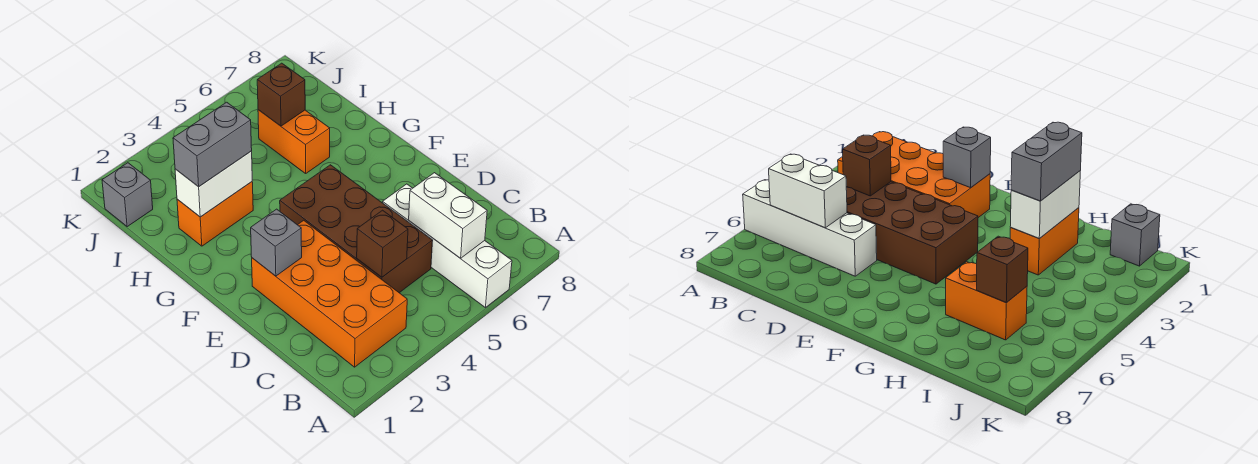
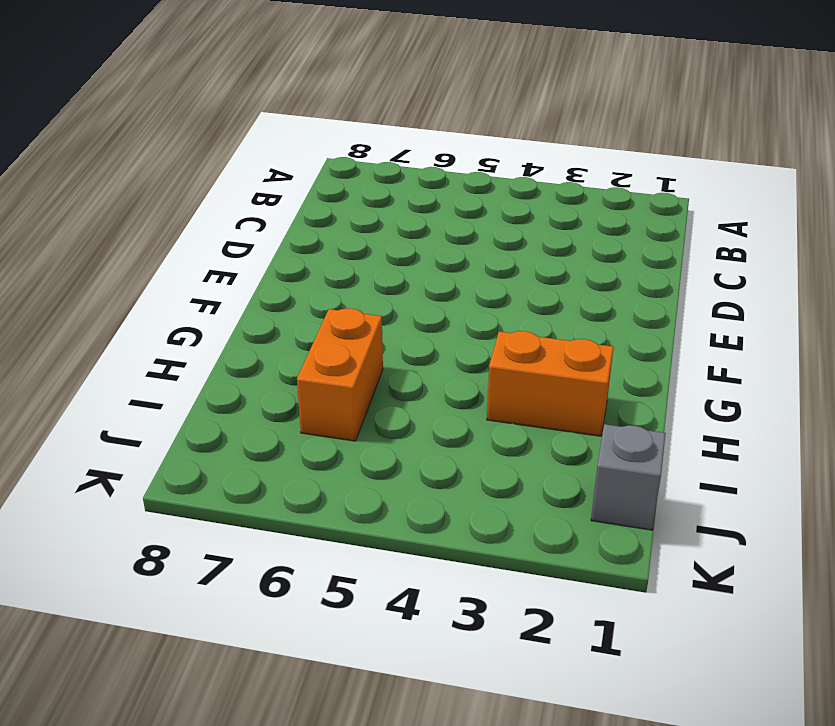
none -> white 1x4 brick [383,184,512,308]
none -> orange 2x4 brick [252,220,407,367]
none -> brown 2x4 brick [280,165,433,293]

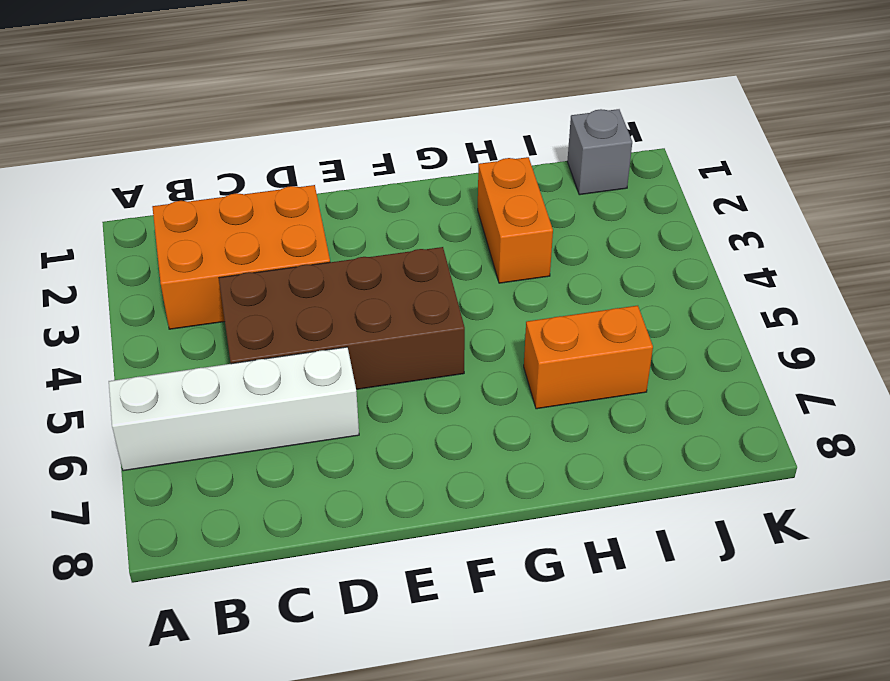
orange 2x3 brick [152,185,330,329] -> orange 2x4 brick [252,220,407,367]
none -> white 1x2 brick [409,173,487,258]
none -> brown 1x1 brick [357,210,408,277]
none -> grey 1x1 brick [251,209,302,276]

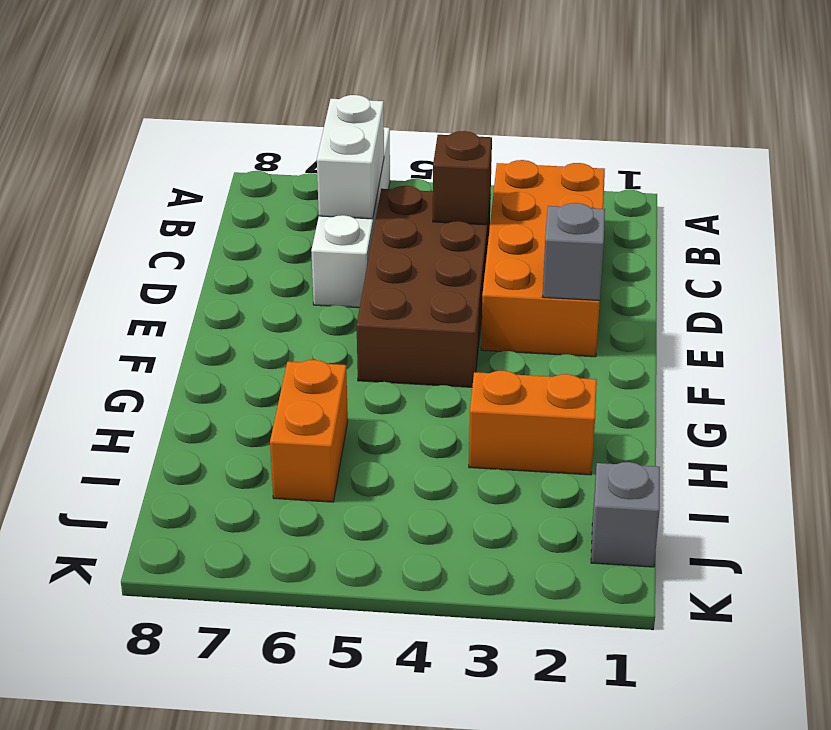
none -> white 1x2 brick [175,151,252,217]
none -> brown 1x1 brick [257,63,305,126]
none -> grey 1x2 brick [173,102,252,187]

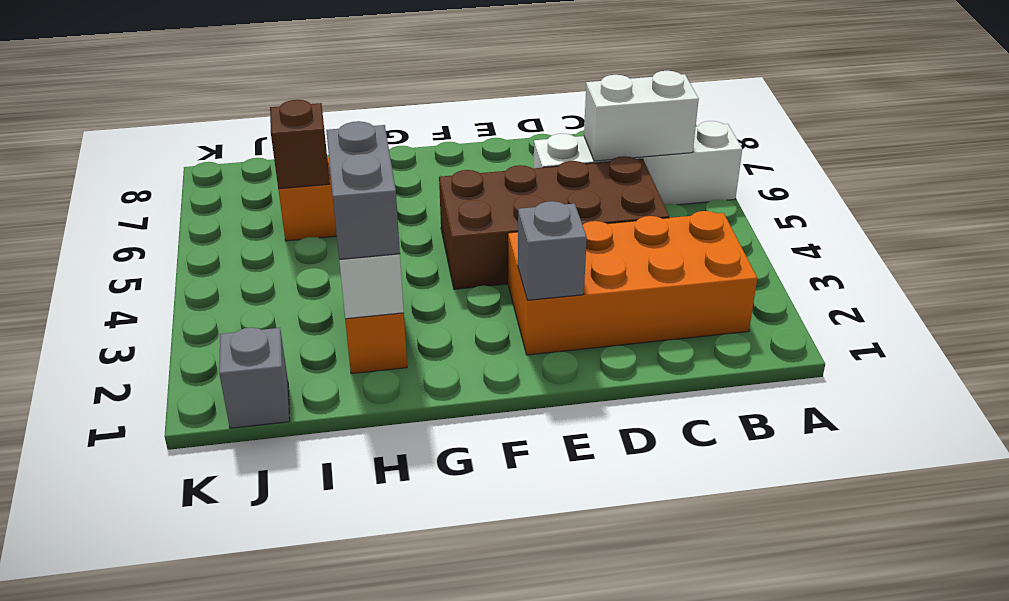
none -> brown 1x1 brick [357,210,408,277]

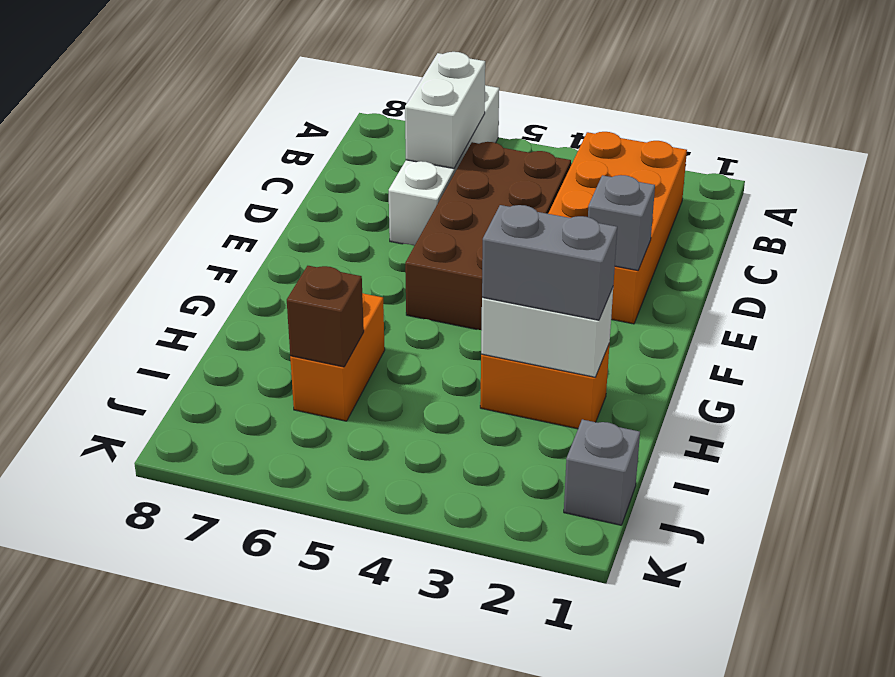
none -> brown 1x1 brick [357,210,408,277]

